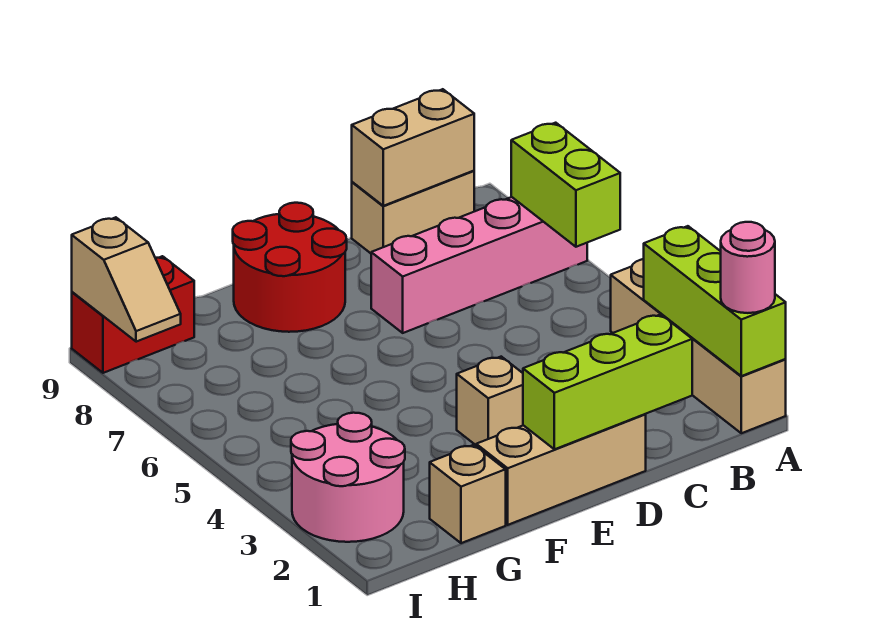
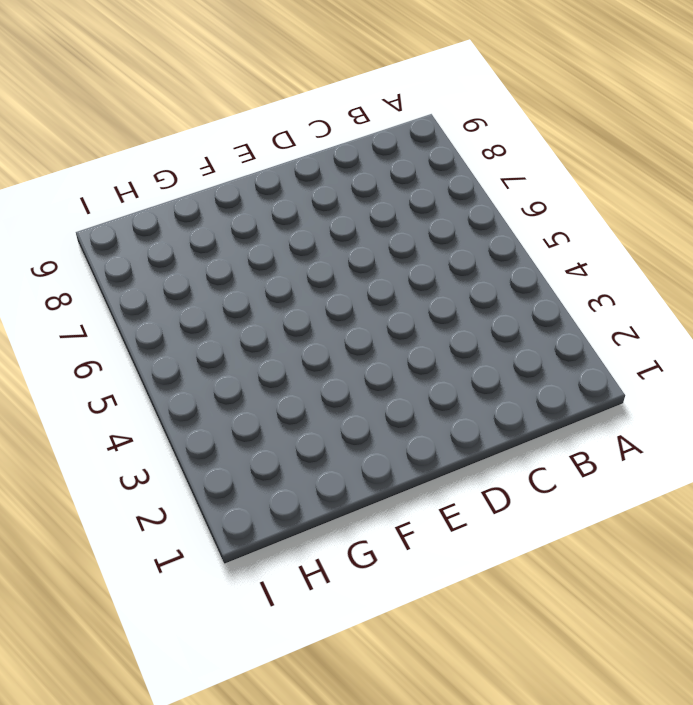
none -> tan 1x4 brick [611,259,786,433]
none -> pink 1x4 brick [371,197,587,333]
none -> tan 1x2 brick [352,171,474,253]

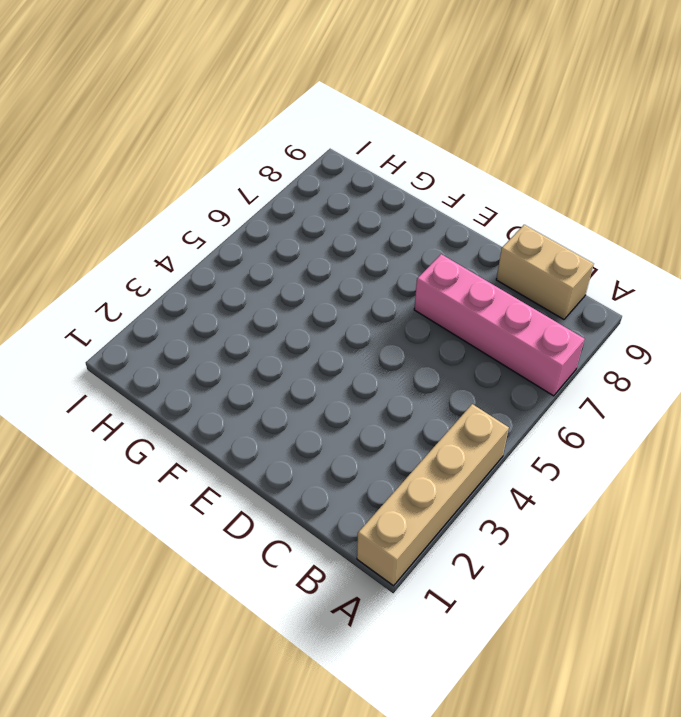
none -> tan 1x3 brick [476,414,646,525]
none -> tan 1x1 brick [457,357,523,445]
none -> red 2x2 round brick [233,203,347,332]

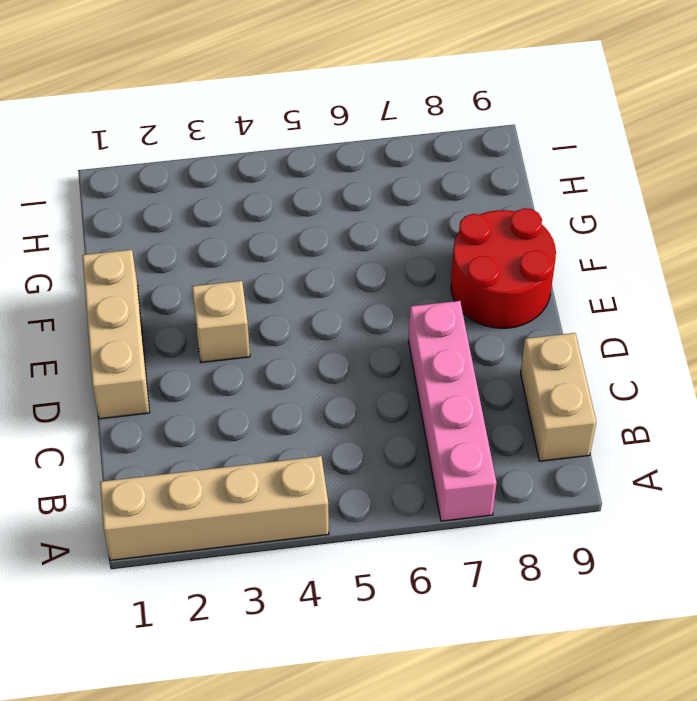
none -> tan 1x1 brick [430,445,506,543]
none -> pink 2x2 round brick [291,413,405,542]
none -> red 1x2 brick [72,256,194,373]

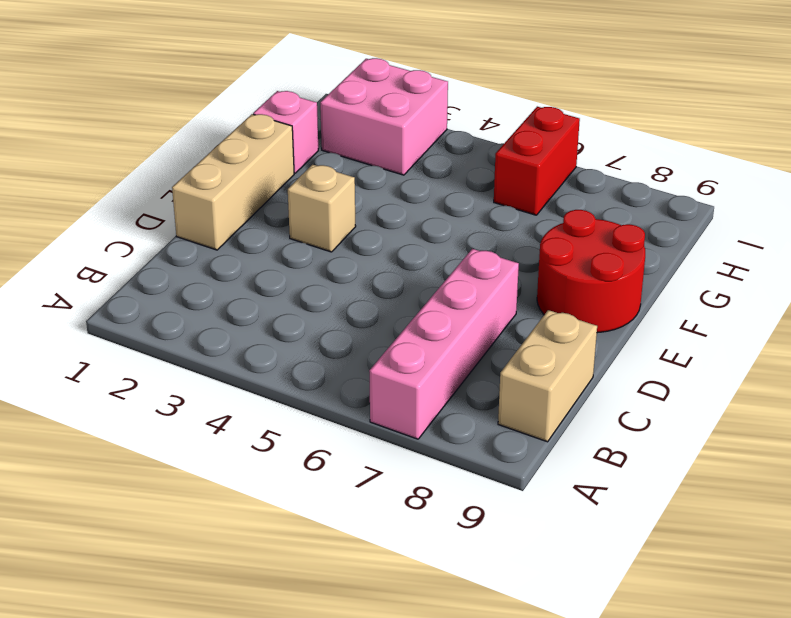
pink 1x1 brick [253,91,318,173] -> tan 1x1 brick [430,445,506,543]
pink 2x2 brick [320,58,448,175] -> pink 2x2 round brick [291,413,405,542]
red 1x2 brick [494,107,580,215] -> red 1x2 brick moved to [72,256,194,373]
none -> tan 1x4 brick [611,259,786,433]
none -> lime 1x3 brick [644,226,786,376]
none -> lime 1x2 brick [511,123,620,247]

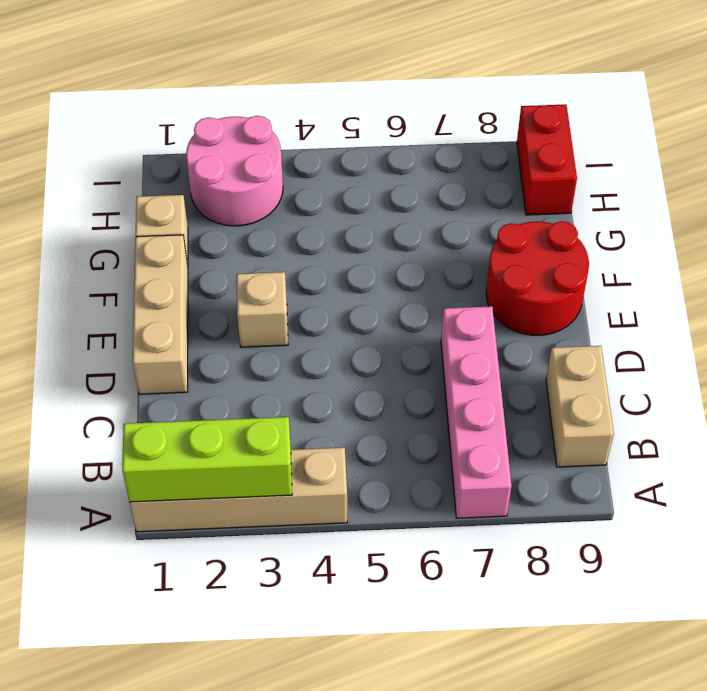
none -> lime 1x2 brick [511,123,620,247]
none -> tan 1x2 brick [352,89,474,206]
none -> lime 1x3 brick [523,314,692,449]

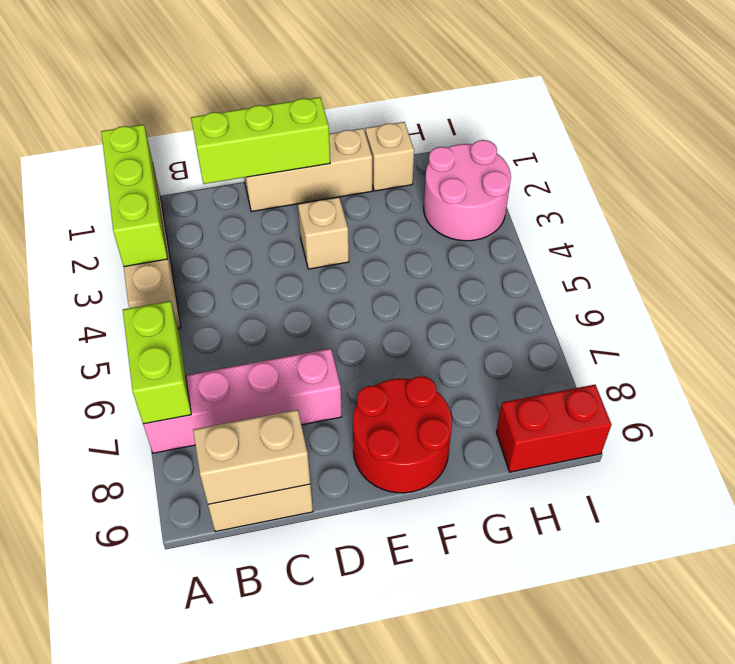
none -> tan 1x2 slope [72,217,181,342]
none -> pink 1x1 round brick [721,222,775,313]

